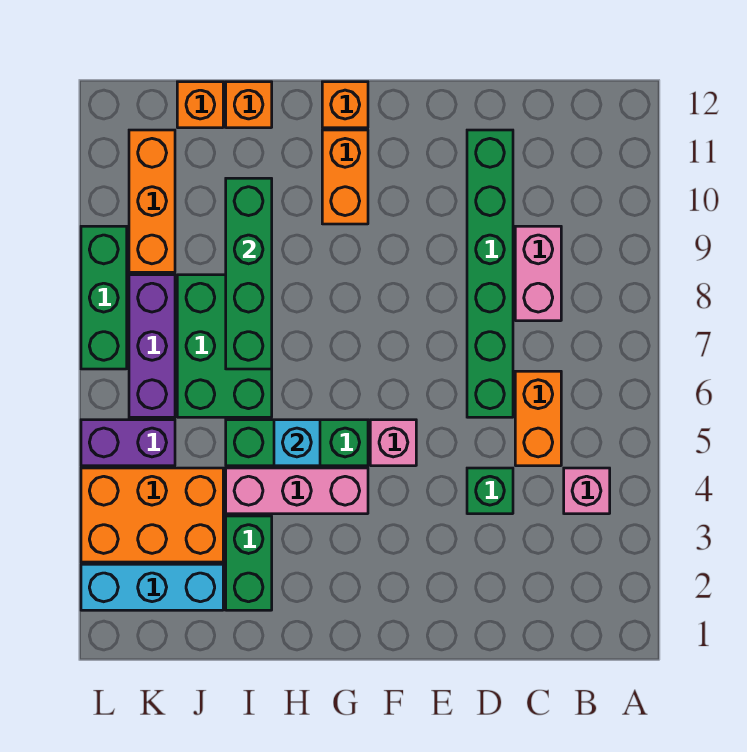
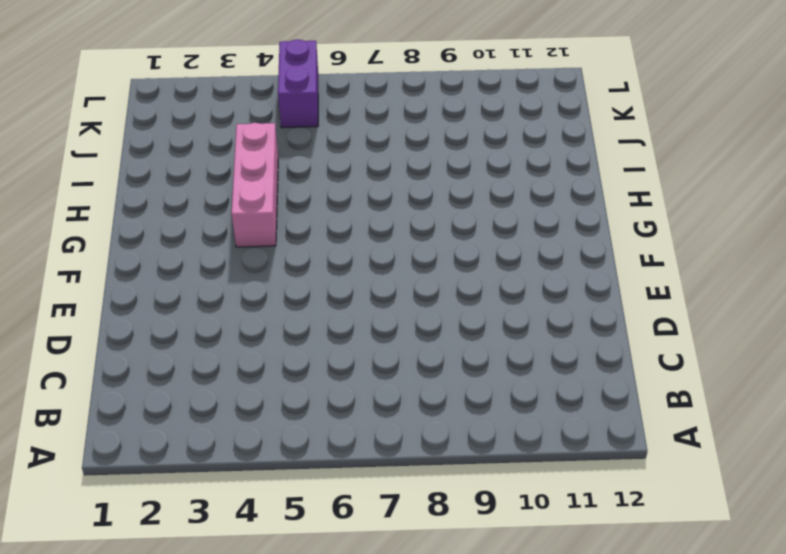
none -> pink 1x1 brick [564,468,610,514]
none -> orange 1x2 brick [515,371,561,466]
none -> pink 1x2 brick [515,226,561,321]

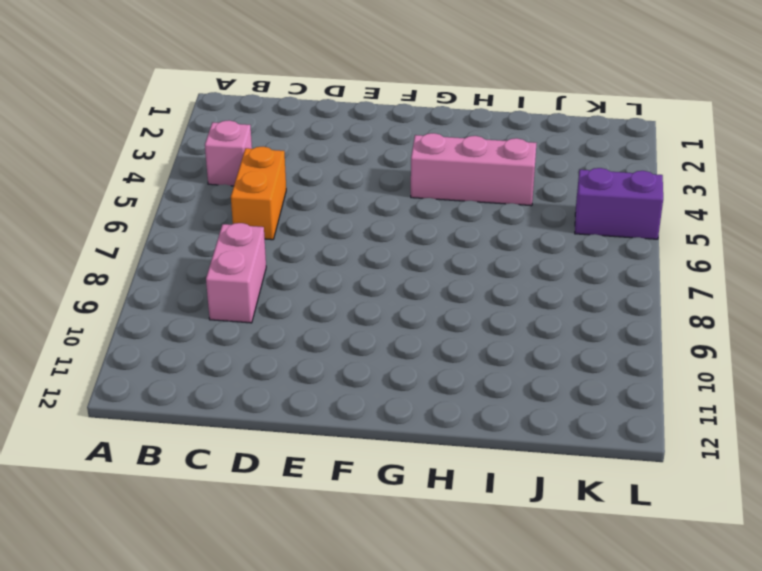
none -> green 1x1 brick [467,468,513,514]
none -> green 1x6 brick [467,130,513,417]
none -> pink 1x1 brick [370,420,416,466]

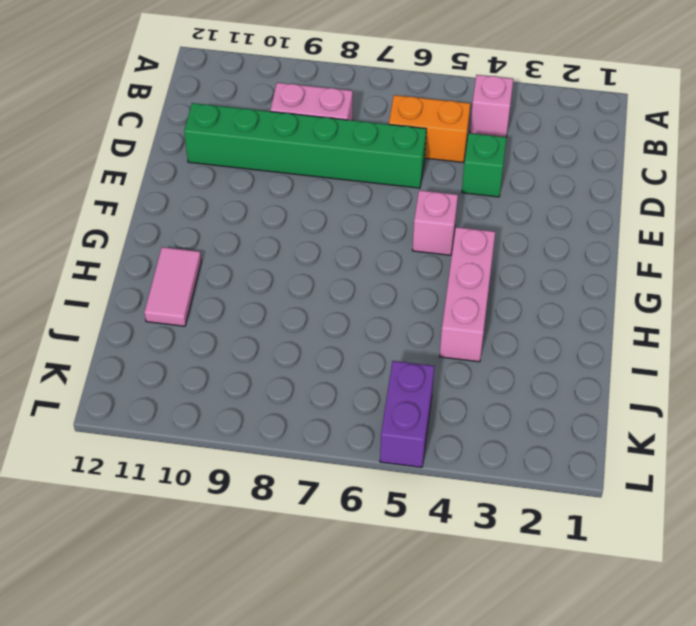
pink 1x2 tile [144,247,201,326] -> none
none -> green 1x3 brick [226,420,368,466]
none -> orange 1x2 brick [322,130,368,224]
none -> orange 1x1 brick [322,82,368,128]

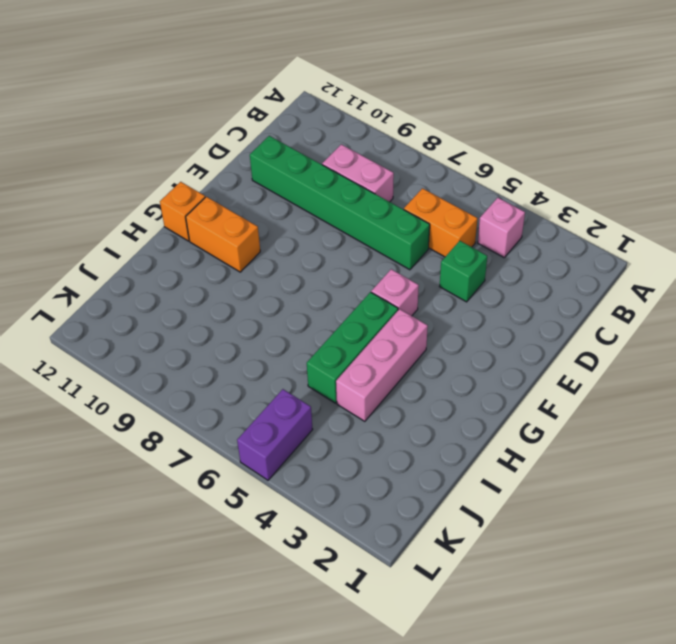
none -> green 1x2 brick [226,516,272,610]
none -> green 2x3 brick [177,275,272,417]
none -> orange 1x1 brick [226,82,272,128]

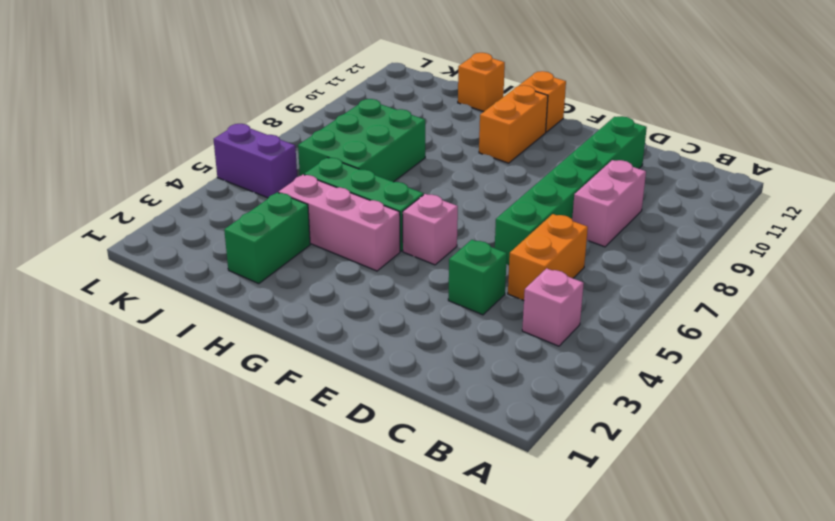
none -> cyan 1x3 brick [81,564,223,610]
none -> orange 2x3 brick [81,468,223,562]
none -> orange 1x1 brick [177,82,223,128]

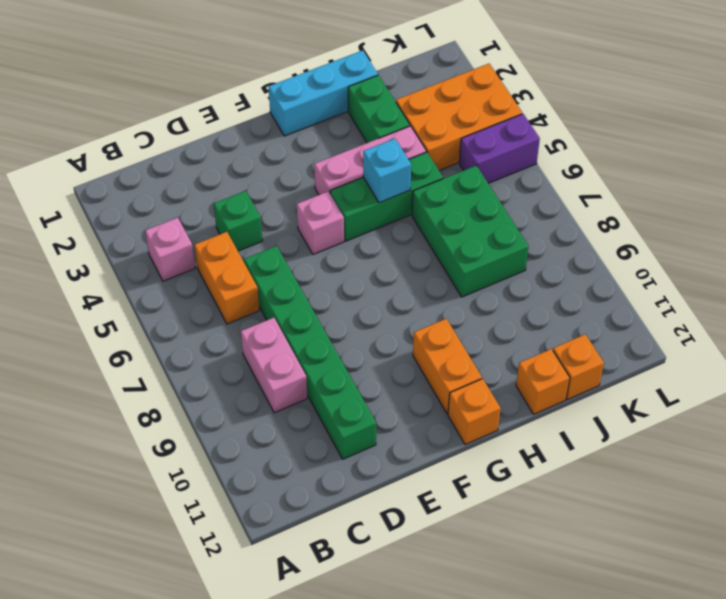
cyan 1x3 brick [269,50,378,136] -> cyan 1x3 brick moved to [81,564,223,610]
none -> purple 1x3 brick [129,275,175,417]
none -> orange 1x3 brick [129,130,175,272]
none -> green 1x3 brick [81,226,127,369]

